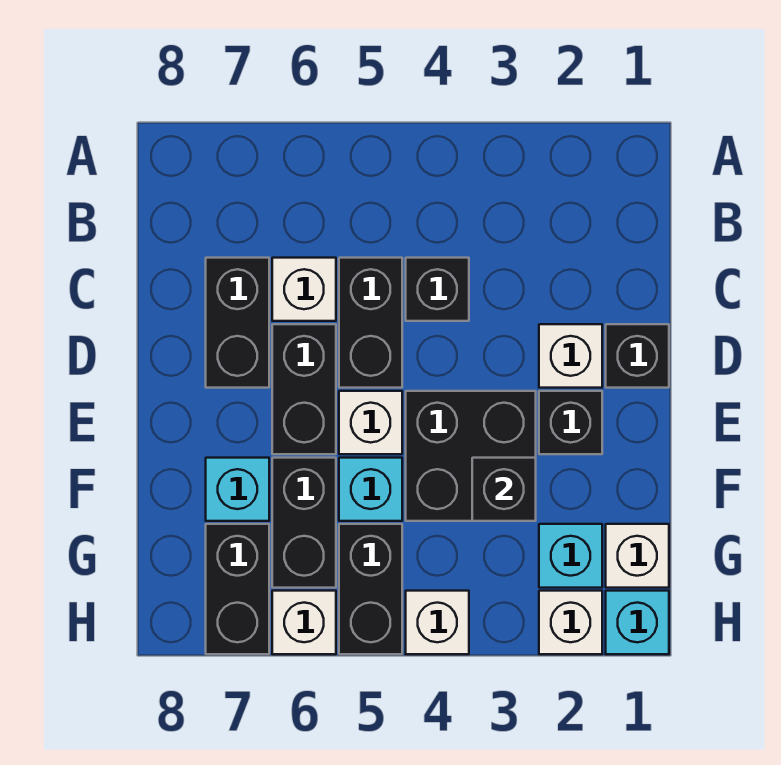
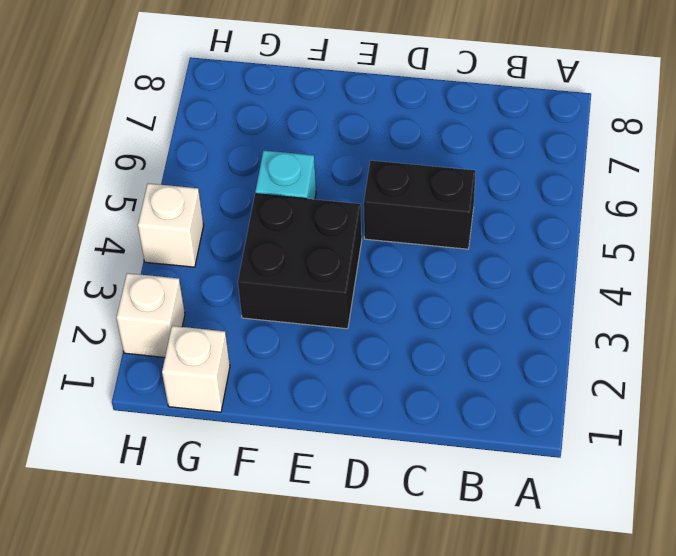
none -> black 1x1 brick [406,258,469,321]
none -> white 1x1 brick [272,258,336,321]
none -> black 1x2 brick [206,258,269,388]

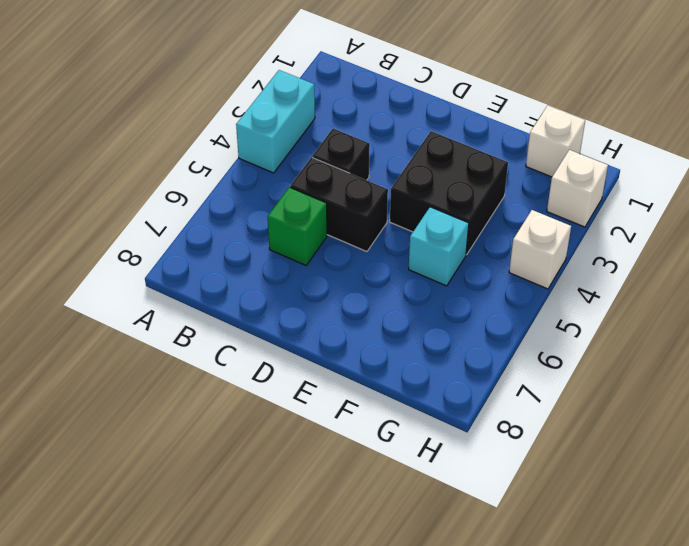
cyan 1x2 brick [236,70,315,173] -> none
green 1x1 brick [268,187,327,265] -> white 1x1 brick [272,258,336,321]
none -> black 1x2 brick [206,258,269,388]
none -> black 1x1 brick [606,324,669,388]
none -> white 1x1 brick [539,324,602,388]

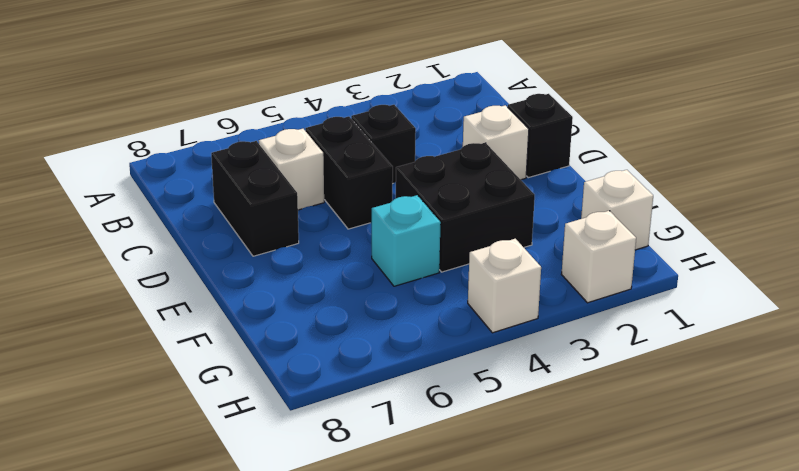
none -> black 1x2 brick [272,324,336,454]
none -> black 1x1 brick [539,391,602,454]
none -> white 1x1 brick [339,391,402,454]

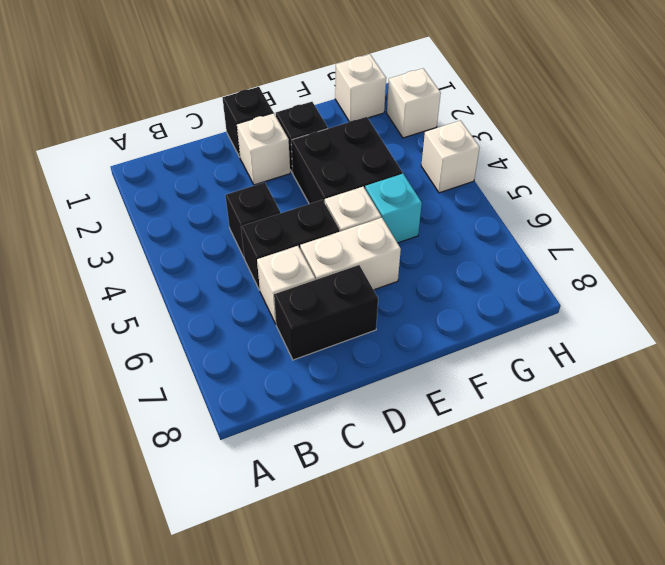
white 1x2 brick [300,218,401,290] -> black 1x2 brick [272,324,336,454]
none -> black 1x2 brick [272,458,336,588]
none -> cyan 1x1 brick [206,458,269,521]
none -> cyan 1x1 brick [539,524,602,588]

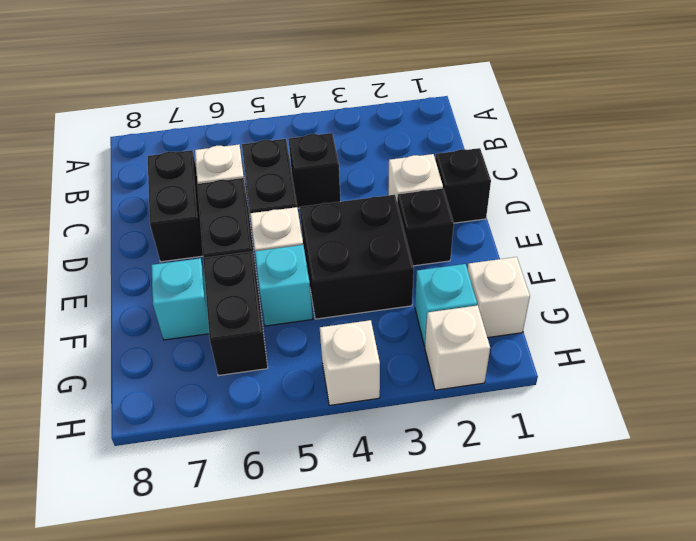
none -> black 1x2 brick [339,524,402,654]
none -> black 1x2 brick [206,524,269,654]
none -> cyan 1x1 brick [606,591,669,654]

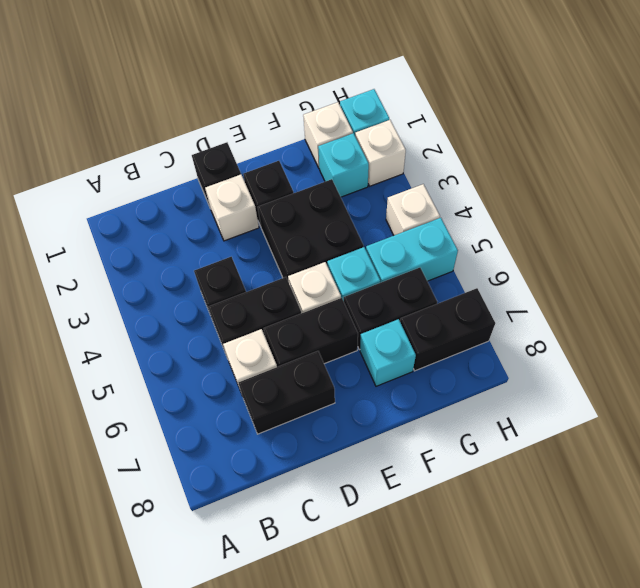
cyan 1x2 brick [366,218,458,283] -> black 1x2 brick [339,524,402,654]
none -> white 1x1 brick [272,591,336,654]
none -> black 1x1 brick [472,458,536,521]

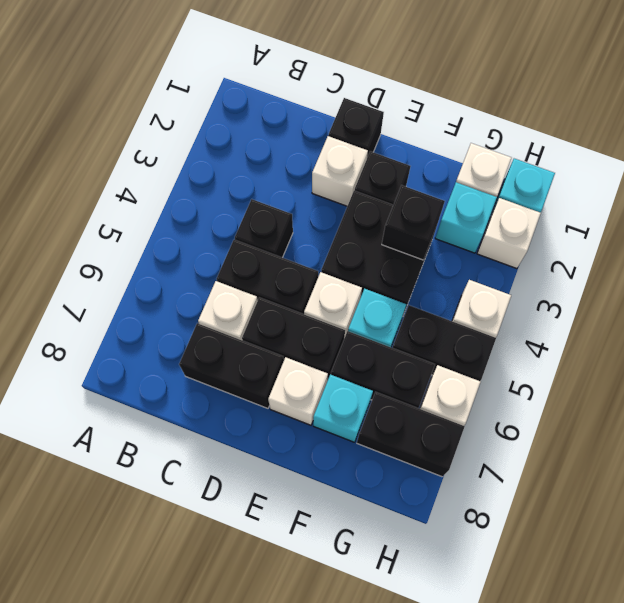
white 1x1 brick [268,357,328,425] -> none

